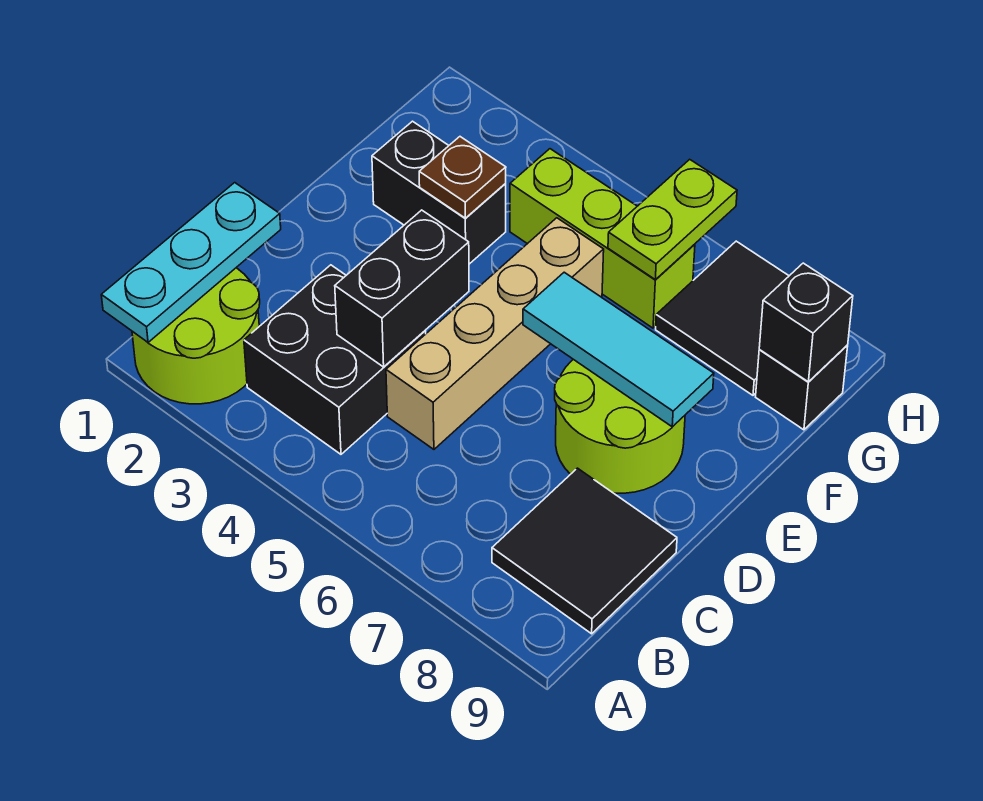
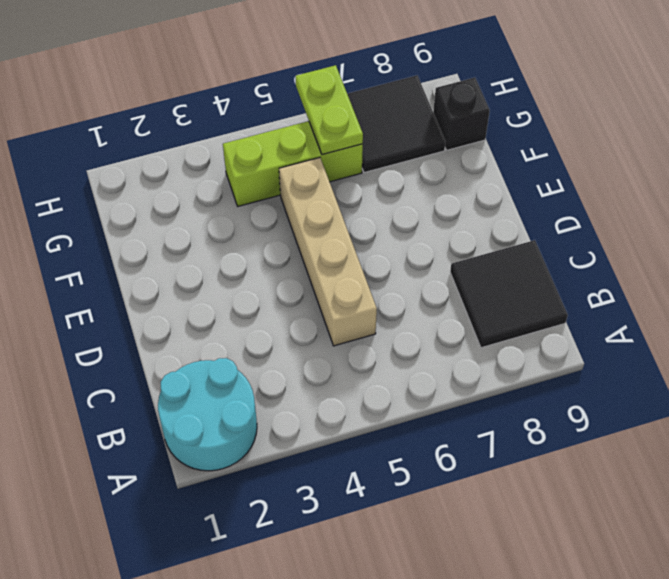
cyan 2x2 round brick [158,358,257,471] -> lime 2x2 round brick [132,268,260,404]
none -> black 2x2 brick [244,265,426,454]
none -> lime 2x2 round brick [555,359,685,493]
none -> black 1x2 brick [372,121,506,264]

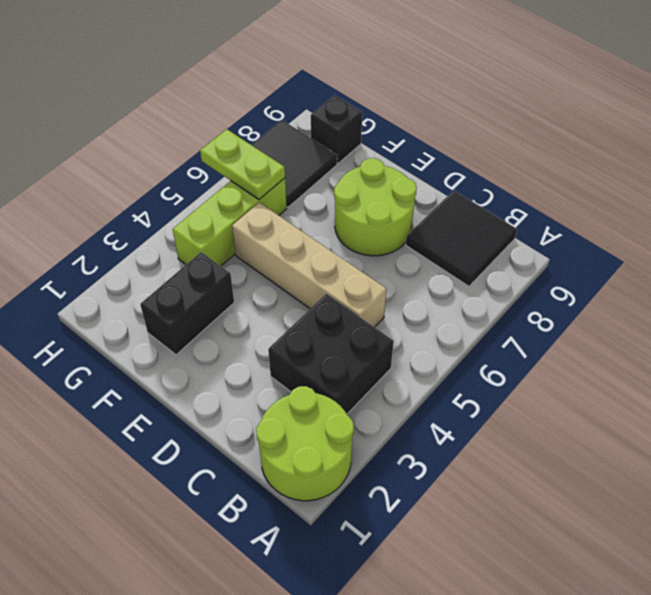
none -> cyan 1x3 plate [101,183,281,342]
none -> black 1x2 brick [335,210,469,367]
none -> cyan 1x3 tile [523,272,714,427]

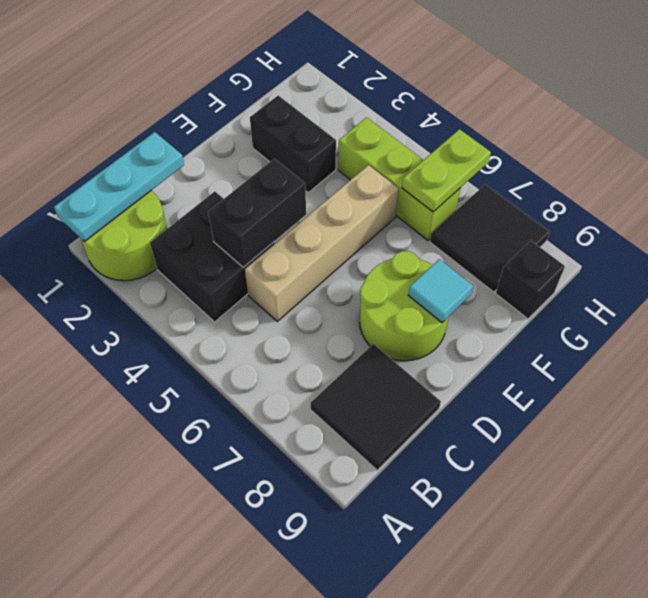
cyan 1x1 tile [408,259,473,323] -> cyan 1x3 tile [523,272,714,427]
none -> brown 1x1 plate [419,137,506,218]
none -> black 1x1 brick [759,263,853,382]

